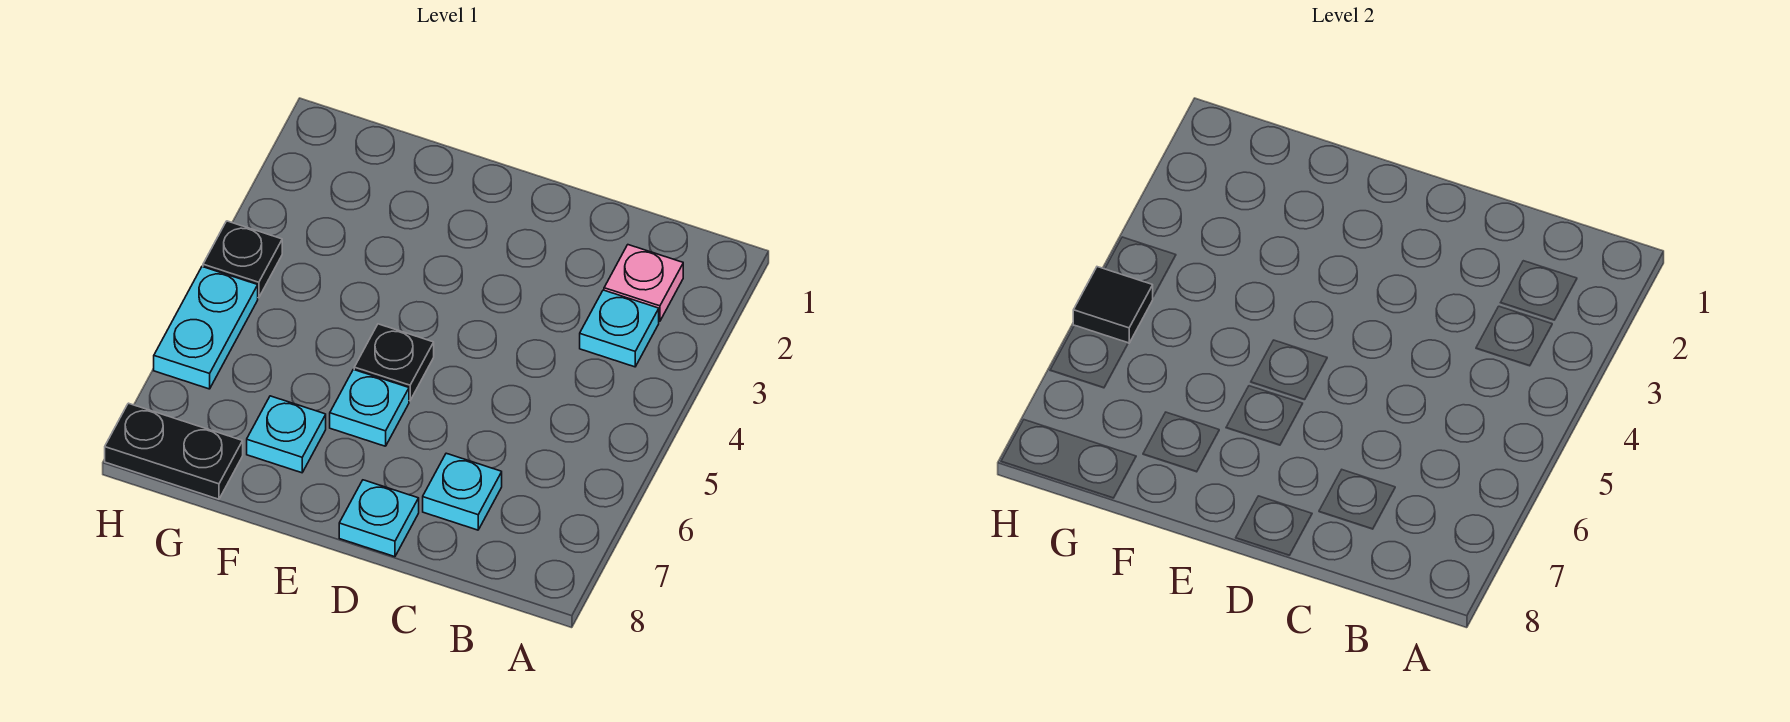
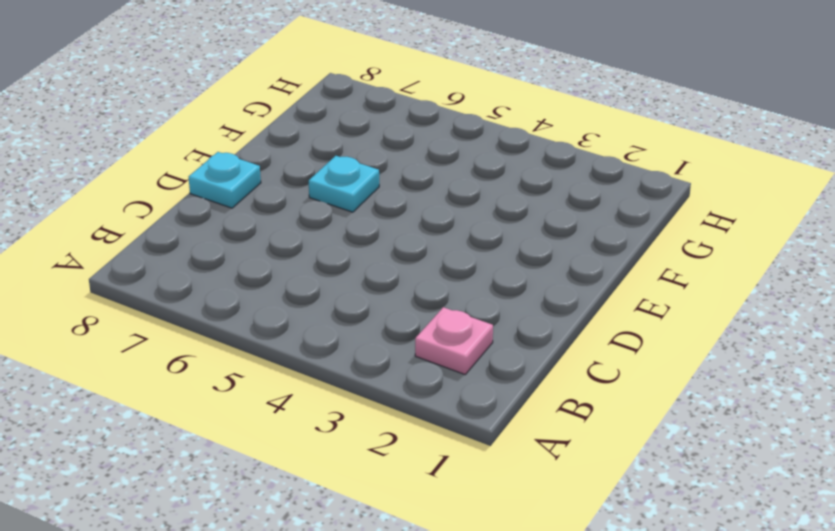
none -> cyan 1x1 plate [580,290,659,367]
none -> cyan 1x1 plate [423,453,502,530]

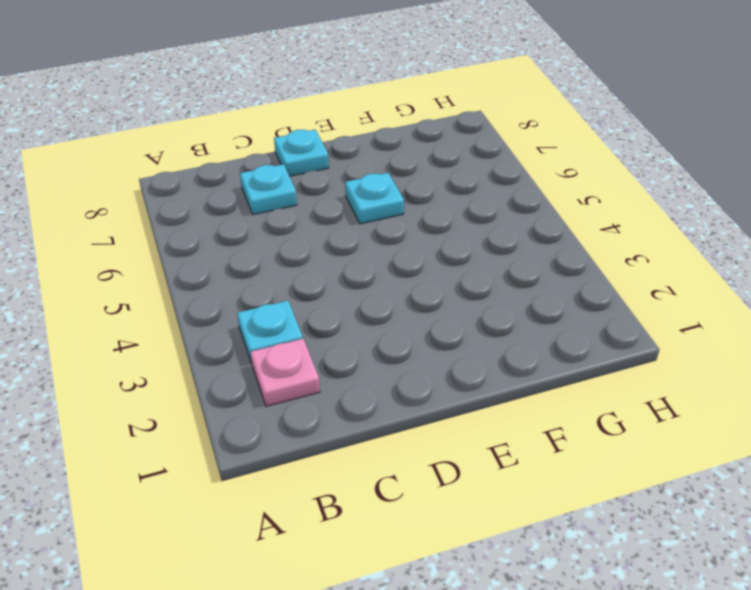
none -> black 1x1 plate [354,324,434,401]
none -> cyan 1x1 plate [247,396,326,473]

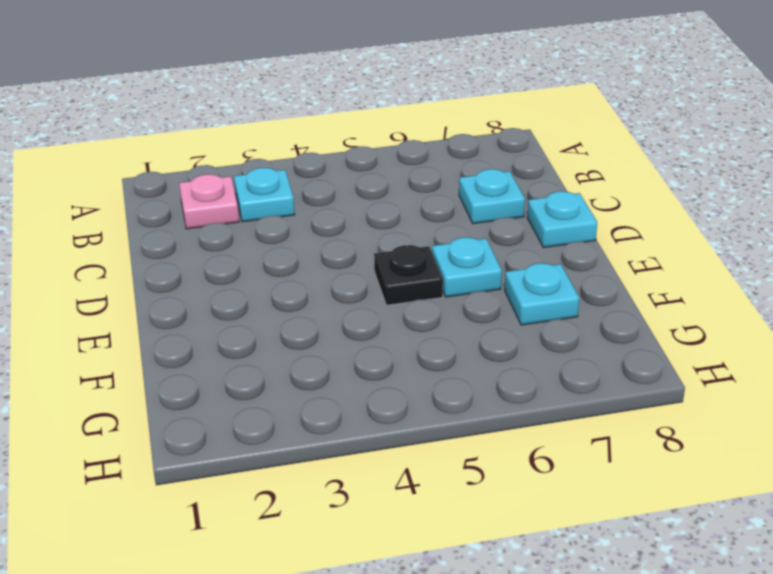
none -> black 1x2 plate [105,403,243,499]
none -> black 1x1 plate [203,221,282,298]

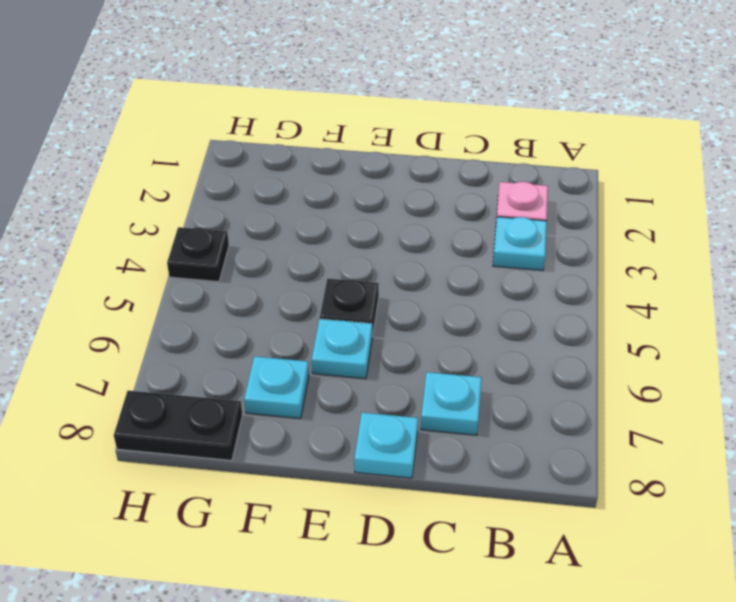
none -> cyan 1x2 plate [154,267,258,389]
none -> black 1x1 tile [1073,267,1153,343]

